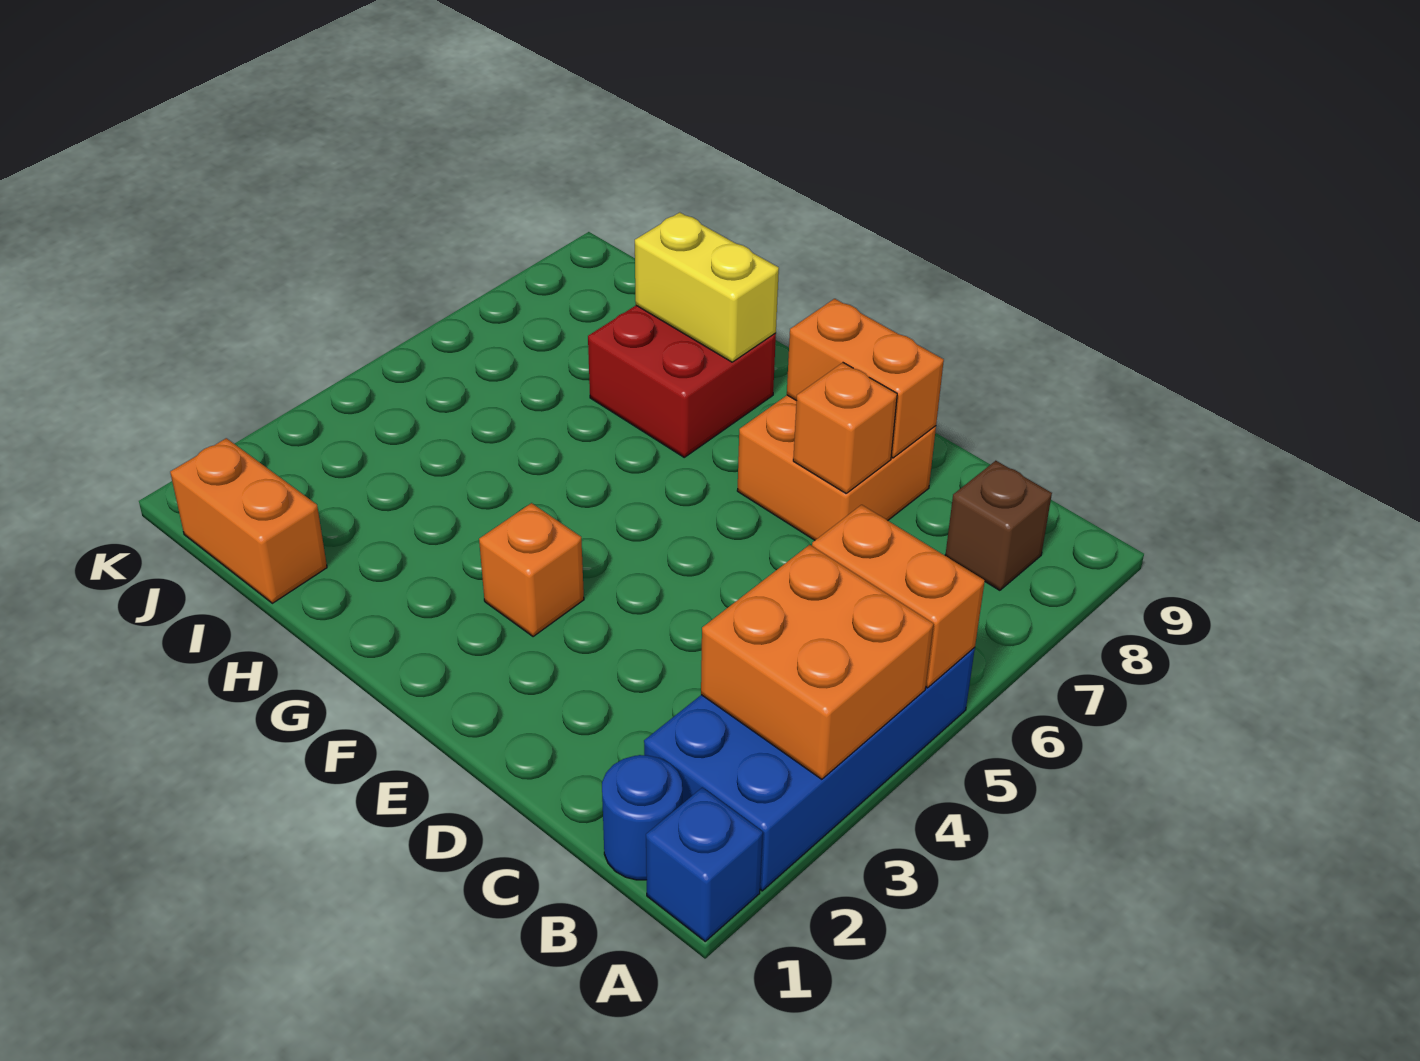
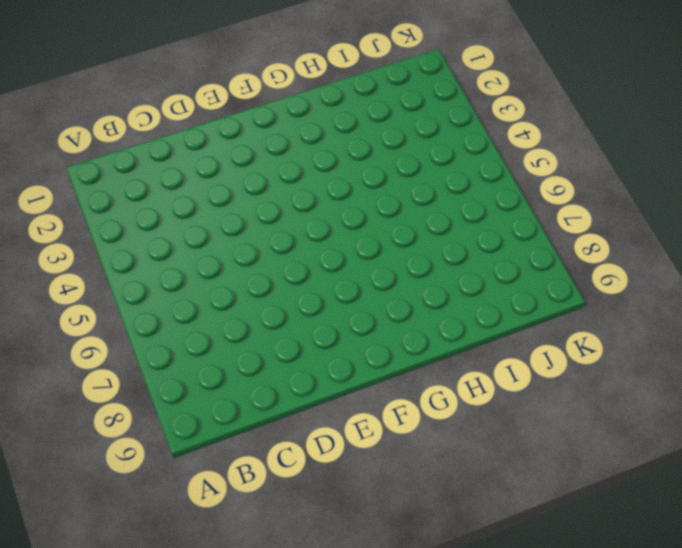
none -> blue 1x1 brick [646,787,763,941]
none -> blue 2x4 brick [644,647,975,891]
none -> blue 1x1 round brick [602,755,682,880]

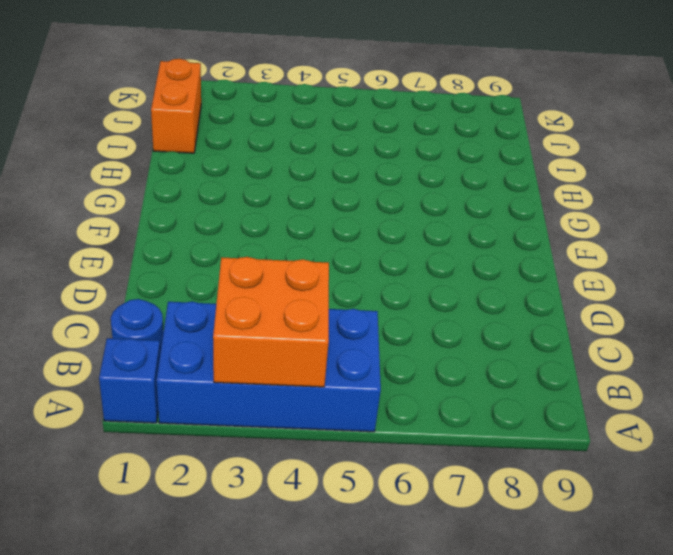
none -> brown 1x1 brick [945,461,1052,590]
none -> orange 2x2 brick [737,395,936,540]
none -> orange 1x1 brick [479,503,584,637]

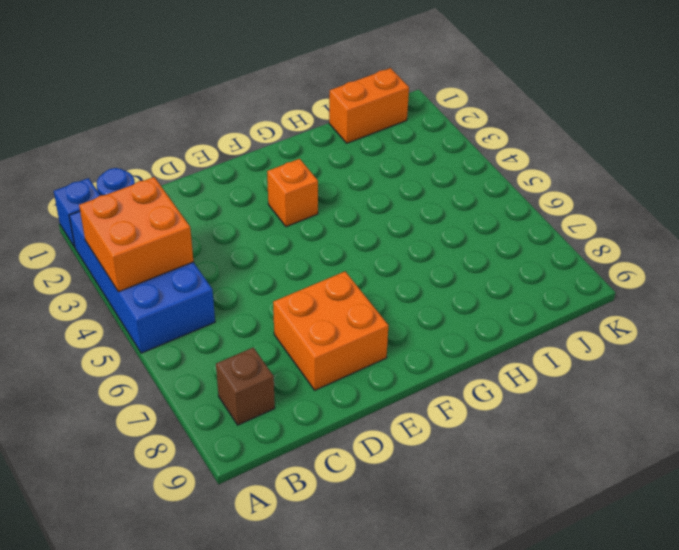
none -> red 2x2 brick [588,306,776,457]
none -> orange 1x2 brick [812,505,985,688]
none -> orange 1x1 brick [793,363,897,493]

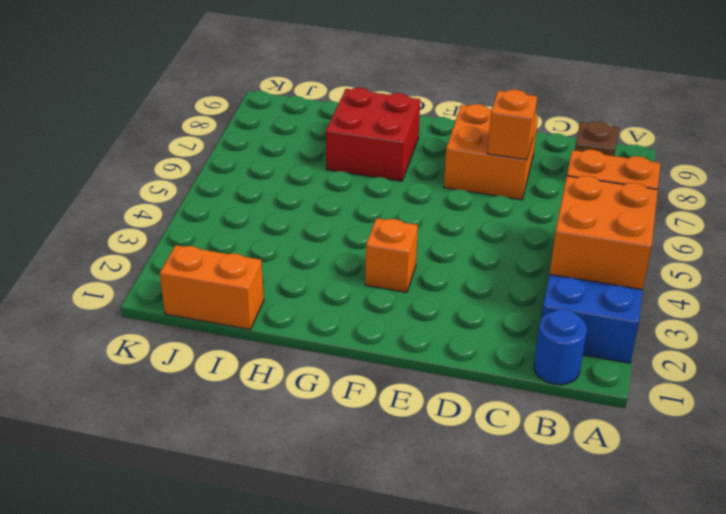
none -> blue 1x1 brick [646,787,763,941]
none -> orange 1x2 brick [787,299,944,458]
none -> yellow 1x2 brick [635,212,779,362]

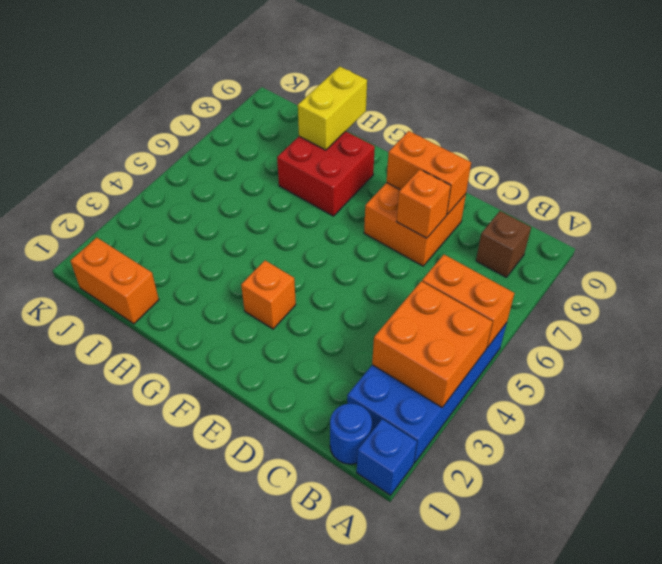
yellow 1x2 brick [298,66,367,150] -> yellow 1x2 brick turned to [635,212,779,362]

